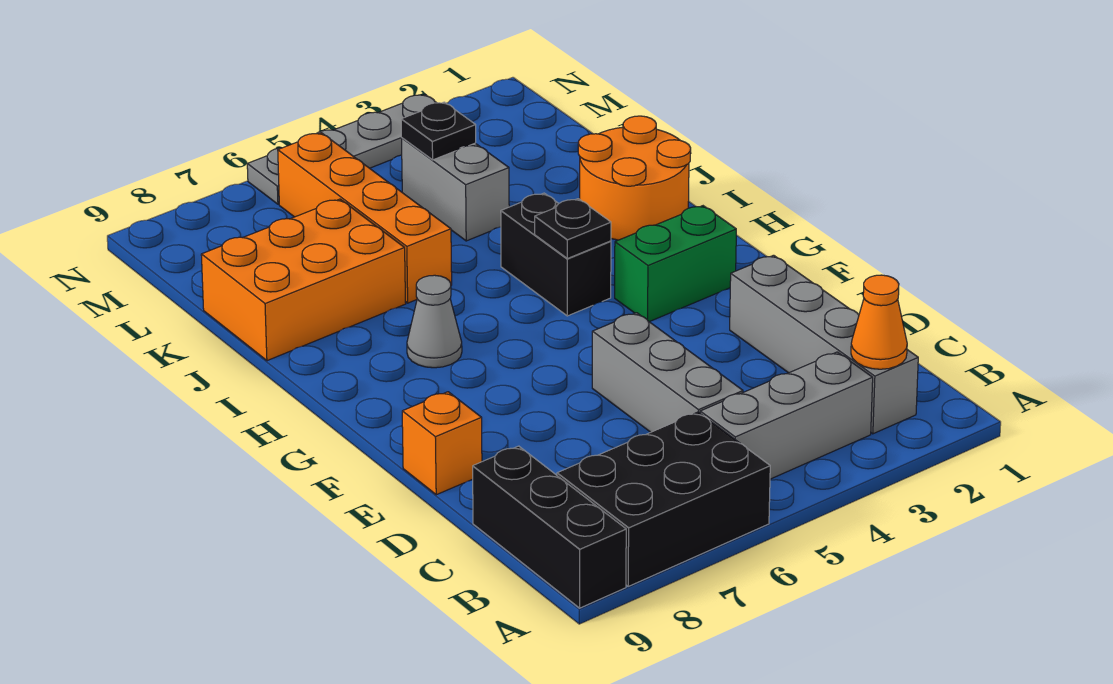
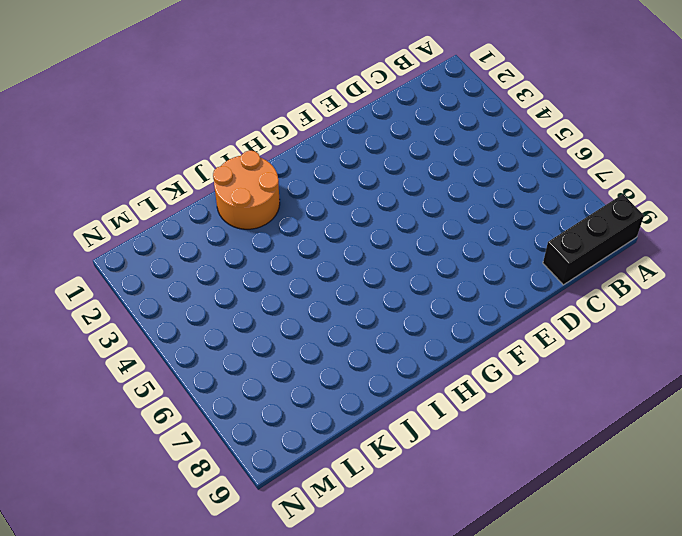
none -> black 2x3 brick [557,412,770,586]
none -> grey 1x4 brick [730,255,918,434]
none -> grey 1x3 brick [700,352,873,479]

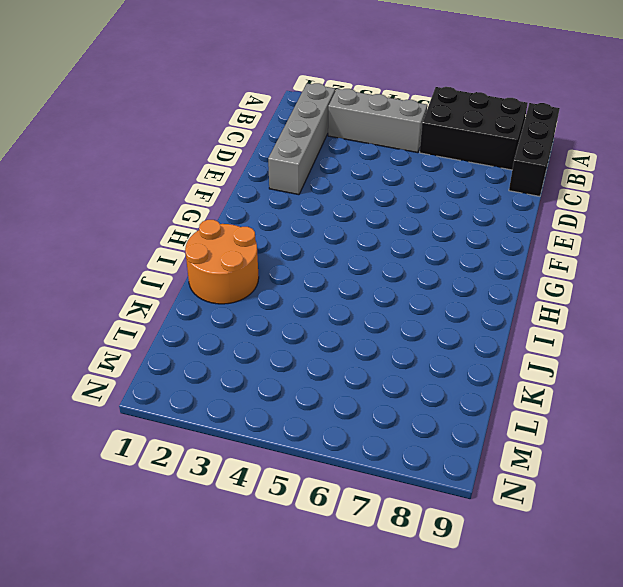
none -> grey 1x3 brick [592,313,743,432]
none -> orange 1x1 brick [402,392,482,495]
none -> green 1x2 brick [615,206,736,322]

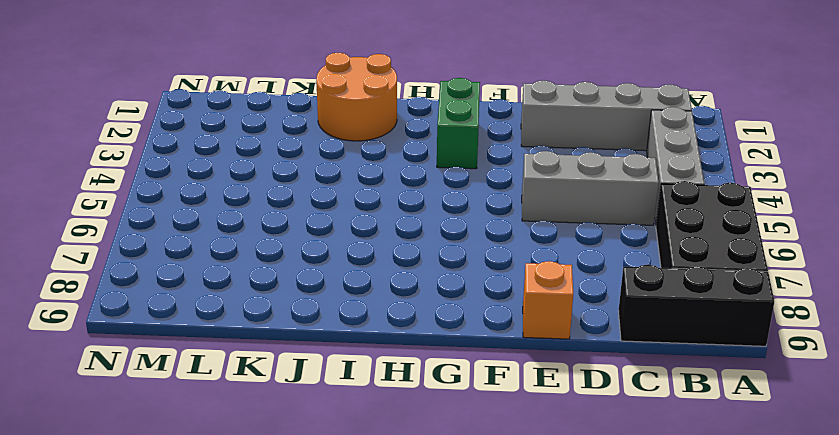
none -> black 1x2 brick [501,193,611,316]
none -> grey 1x1 cone [407,275,462,368]
none -> orange 1x4 brick [278,133,452,303]

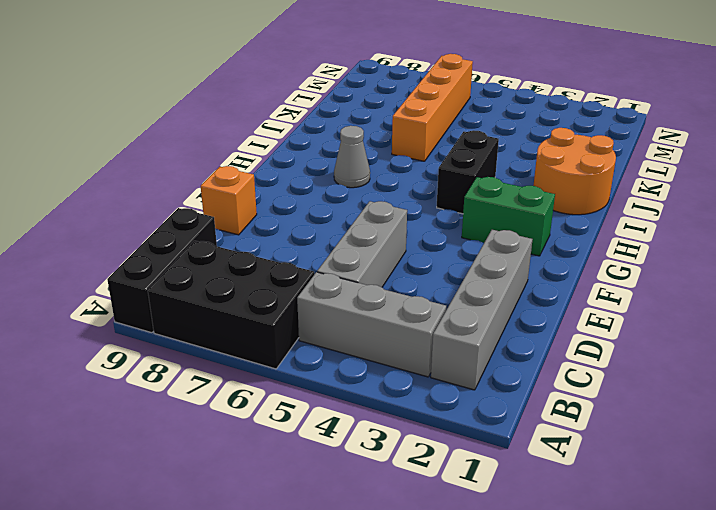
none -> orange 2x3 brick [201,199,406,361]
none -> grey 1x2 brick [401,138,509,241]
none -> grey 1x4 plate [247,95,436,204]

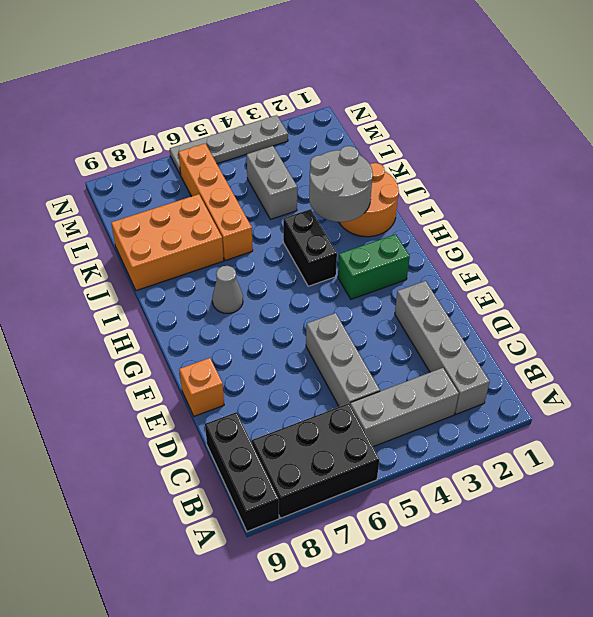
grey 2x2 round brick [309,146,373,222] -> none
none -> orange 1x1 cone [851,275,907,369]
none -> black 1x1 plate [535,199,611,259]
none -> black 1x1 plate [401,102,476,160]

